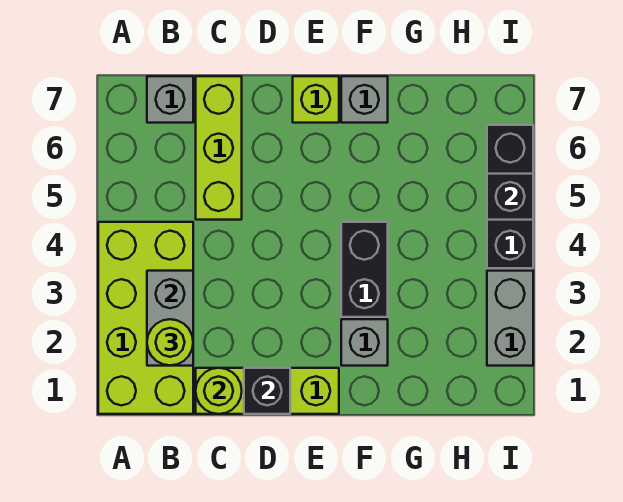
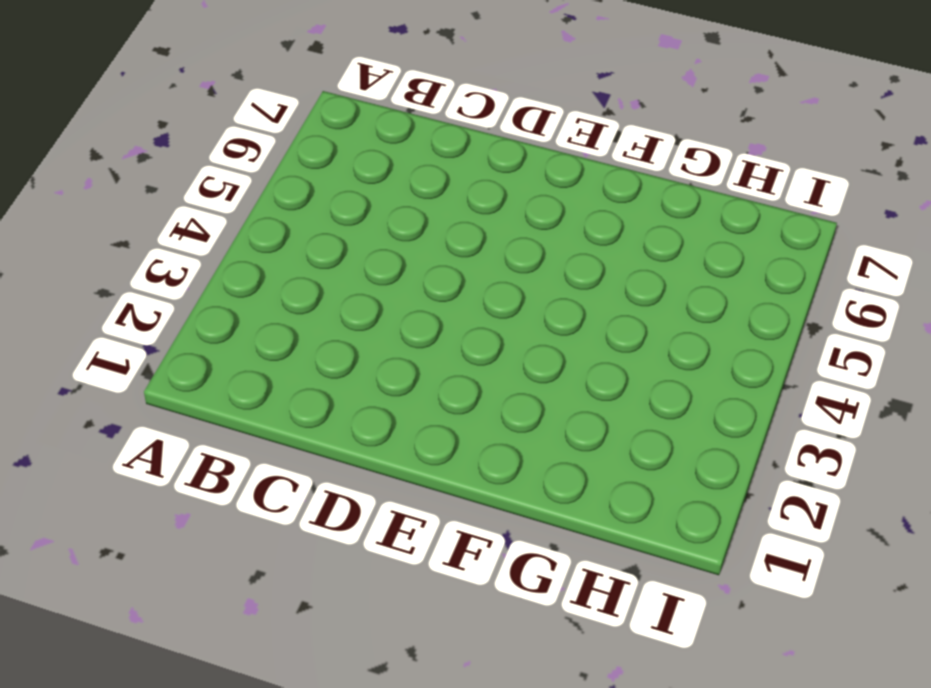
none -> lime 2x4 brick [98,222,193,414]
none -> grey 1x1 brick [147,76,193,123]
none -> lime 1x3 brick [196,368,339,414]

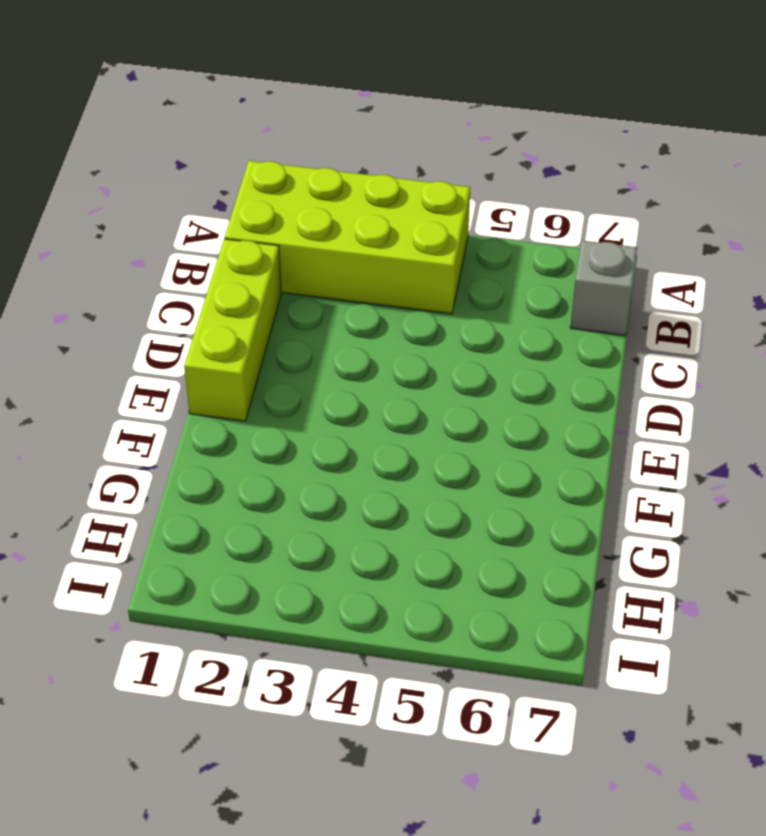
none -> lime 1x3 brick [196,76,242,220]
none -> lime 1x1 brick [293,76,339,123]
none -> grey 1x1 brick [341,319,388,366]

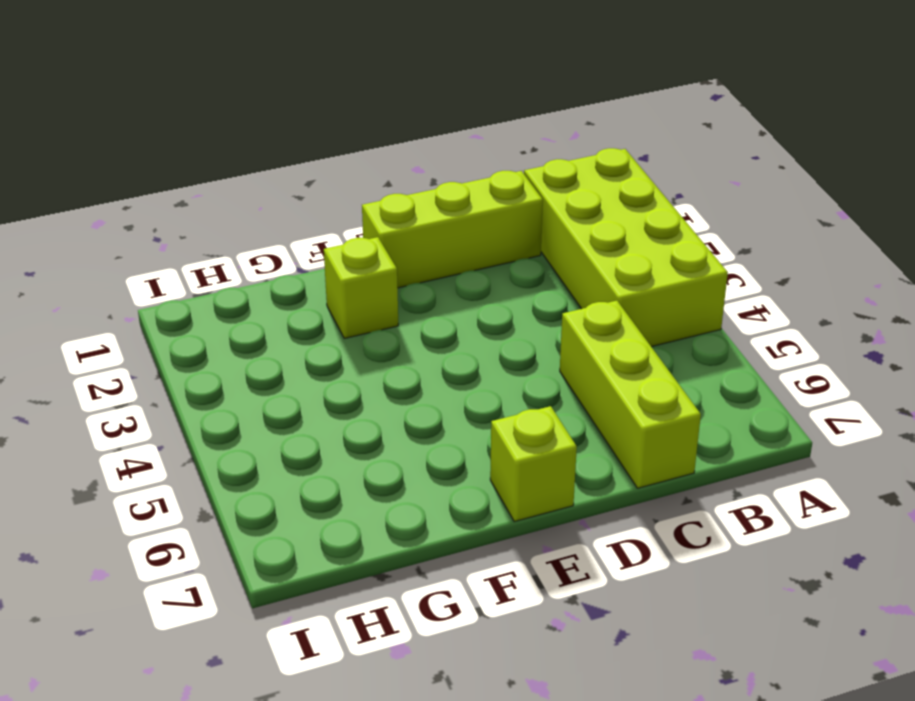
lime 1x1 brick [324,237,398,338] -> grey 1x1 brick [341,319,388,366]
none -> grey 1x1 brick [147,76,193,123]
none -> black 1x2 brick [341,222,388,317]
none -> grey 1x1 brick [341,76,388,123]

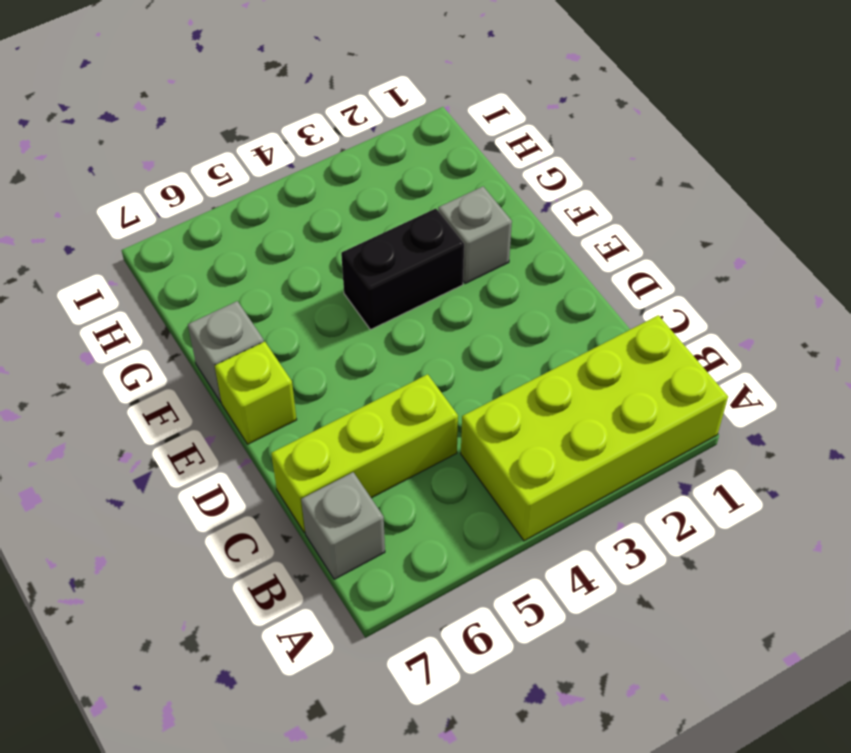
none -> lime 1x3 brick [196,368,339,414]
none -> grey 1x2 brick [487,271,533,366]
none -> black 1x3 brick [487,125,533,268]

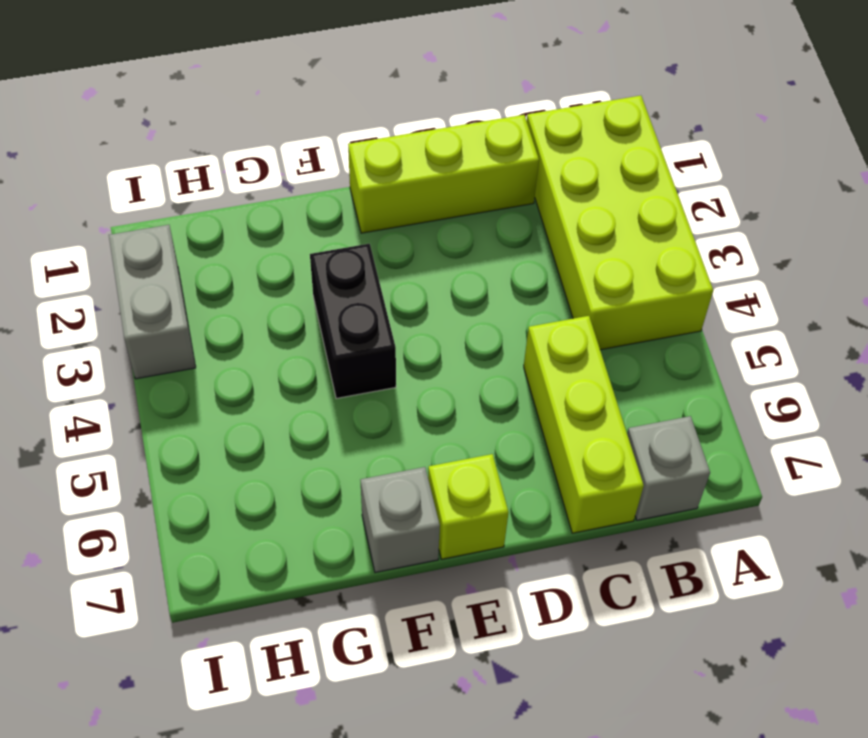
none -> grey 1x1 brick [341,319,388,366]
none -> black 1x3 brick [487,125,533,268]
none -> grey 1x2 brick [147,271,193,366]

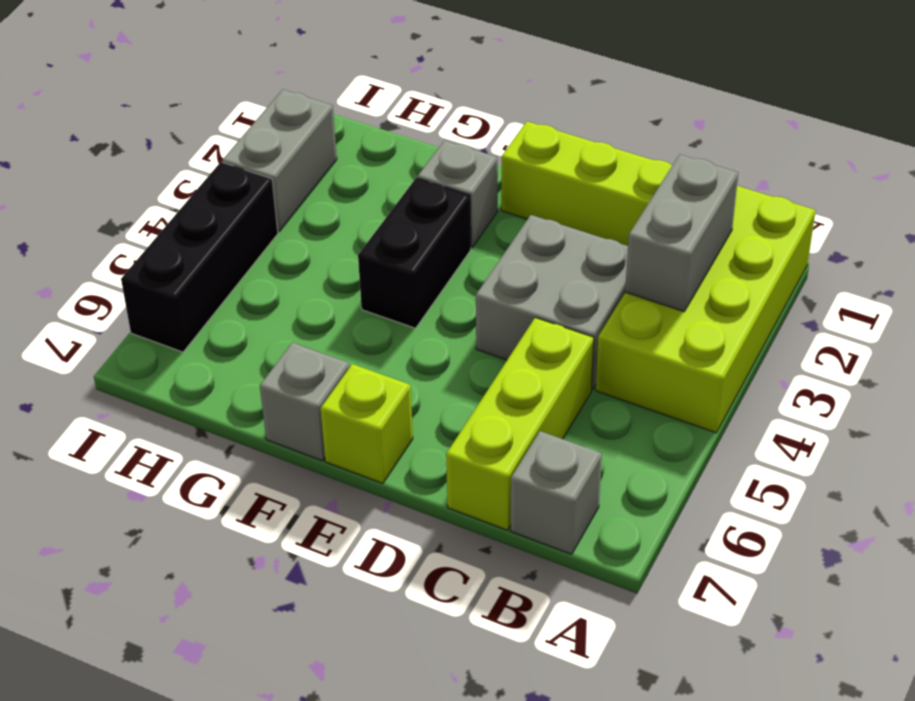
grey 2x2 brick [476,215,628,390] -> none
none -> lime 1x1 round brick [196,368,242,414]
none -> black 1x1 brick [244,368,290,414]
none -> black 1x1 brick [487,174,533,220]

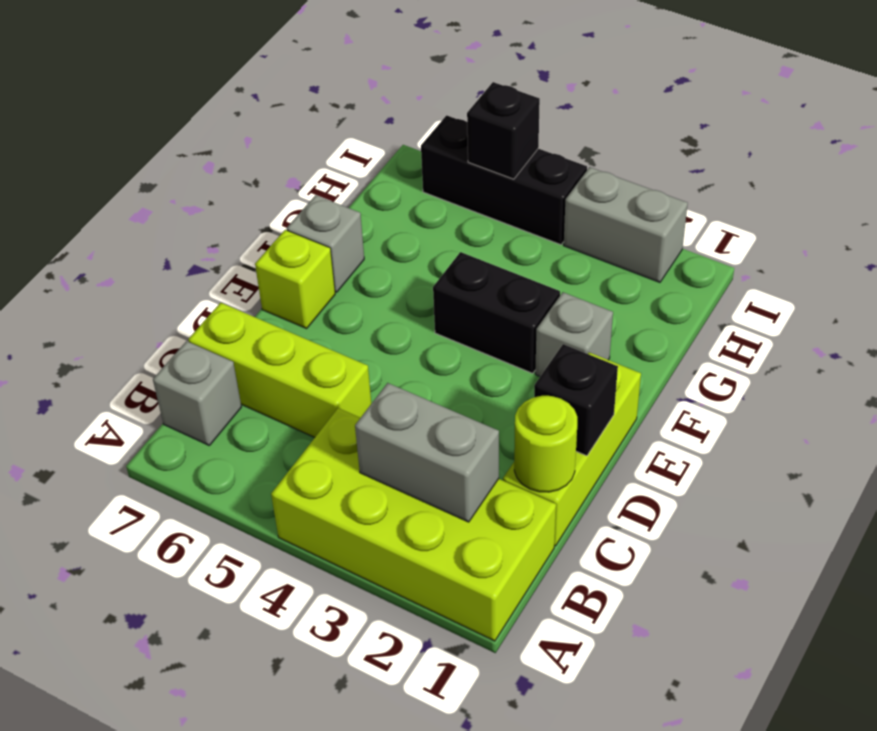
none -> lime 1x1 round brick [147,319,193,366]

